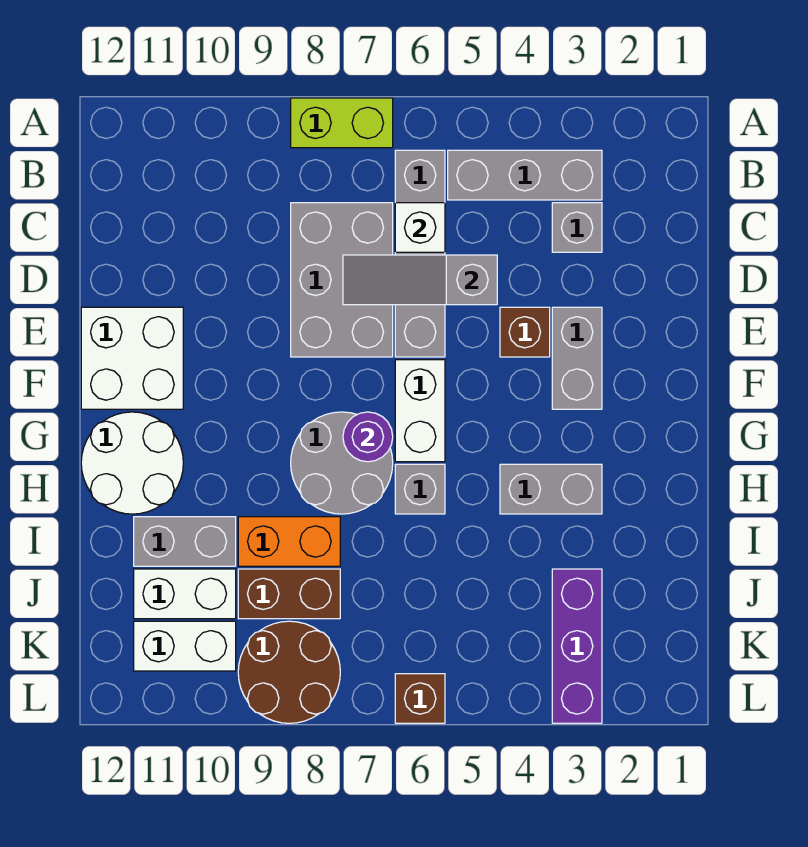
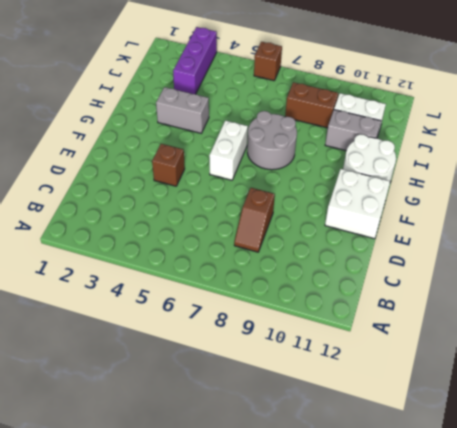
brown 1x2 slope [234,188,275,252] -> grey 2x3 brick [291,203,393,357]
none -> lime 1x2 brick [291,98,393,148]
none -> grey 1x3 brick [448,150,602,200]
none -> grey 1x4 brick [395,150,445,357]

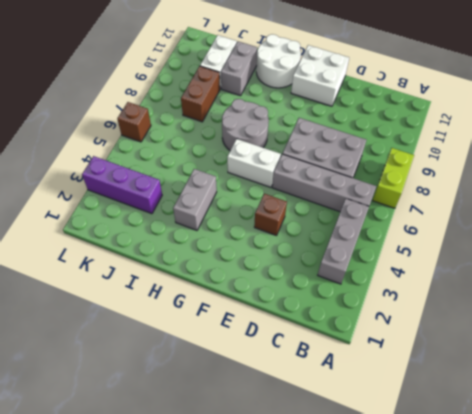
none -> grey 1x1 brick [552,203,602,252]
none -> grey 1x2 brick [552,307,602,409]
none -> grey 1x1 brick [395,464,445,514]

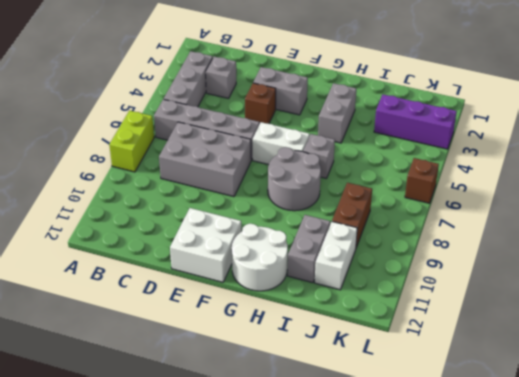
none -> orange 1x2 brick [238,517,340,566]
none -> brown 2x2 round brick [238,621,340,723]
none -> white 1x2 brick [134,621,236,671]

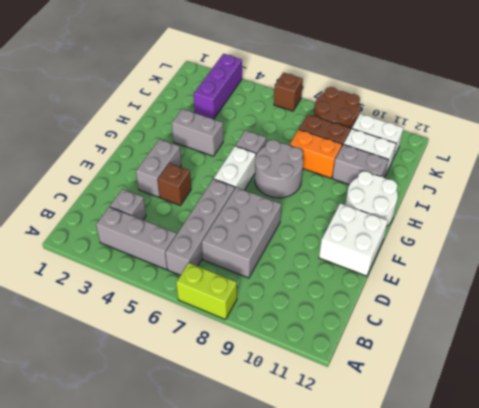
none -> white 1x1 brick [395,203,445,252]
none -> grey 1x3 slope [343,255,497,305]
none -> purple 1x1 round brick [343,412,393,462]

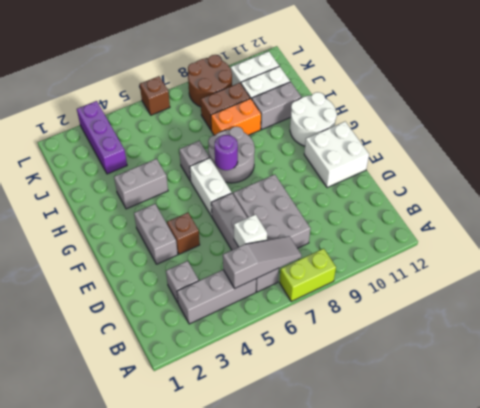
grey 1x3 slope [223,236,301,288] -> grey 1x3 slope moved to [343,255,497,305]

